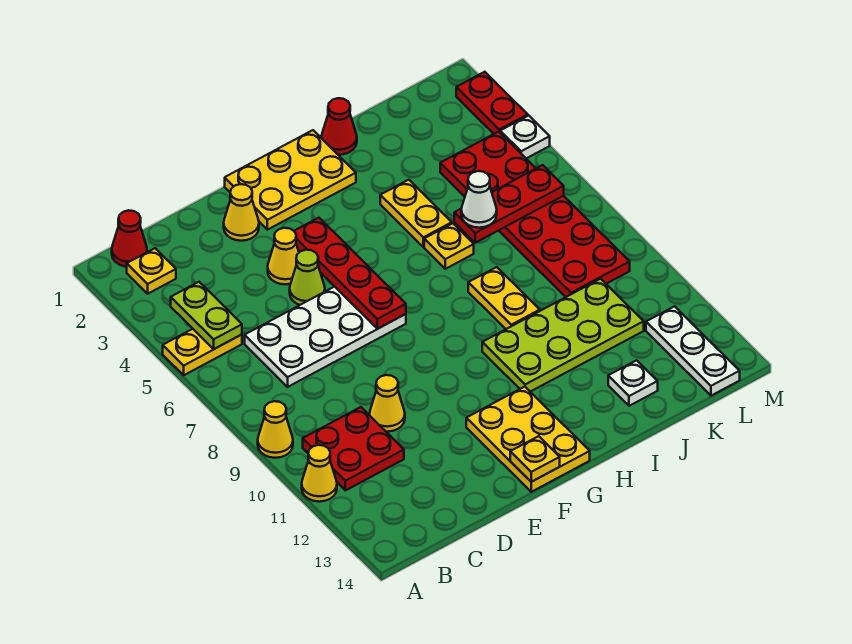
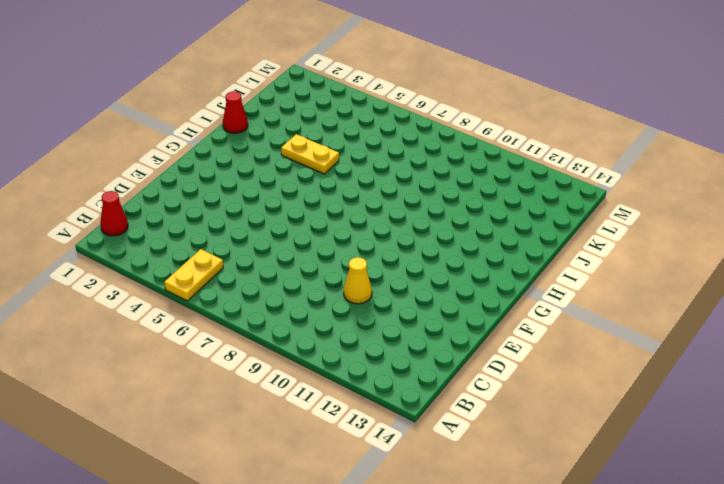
none -> yellow 1x1 cone [258,401,293,458]
none -> yellow 1x1 cone [302,445,337,502]
none -> yellow 1x1 plate [127,248,176,294]

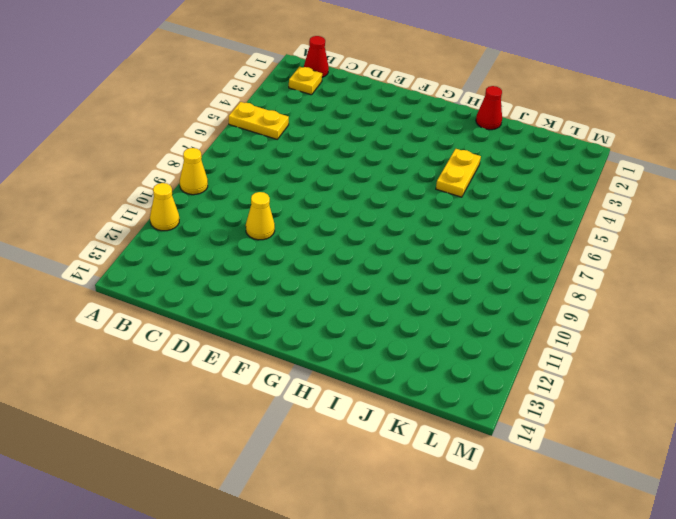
none -> red 2x2 plate [303,407,404,490]
none -> white 2x4 plate [245,287,406,387]
none -> yellow 1x1 cone [224,184,259,241]

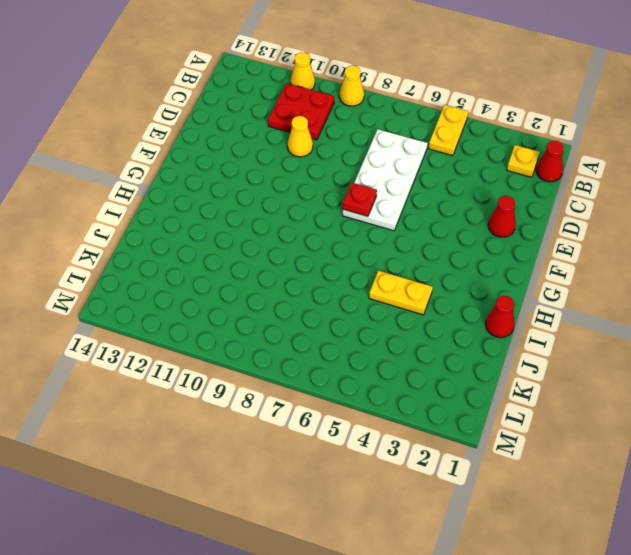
red 1x1 cone [488,196,516,237] -> yellow 1x1 cone [224,184,259,241]
red 1x1 plate [343,183,377,216] -> red 1x4 plate [294,218,406,329]
none -> yellow 1x1 cone [268,228,299,284]
none -> lime 1x1 cone [290,250,325,305]
none -> yellow 2x3 plate [225,130,356,230]

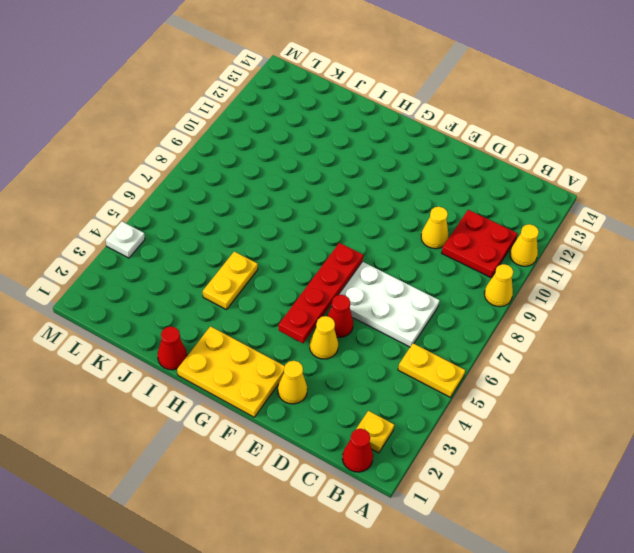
red 1x1 cone [327,295,353,337] -> lime 1x1 cone [290,250,325,305]
none -> yellow 2x3 plate [466,387,590,492]
none -> lime 2x4 plate [482,279,644,392]
none -> yellow 1x1 plate [424,223,474,269]

